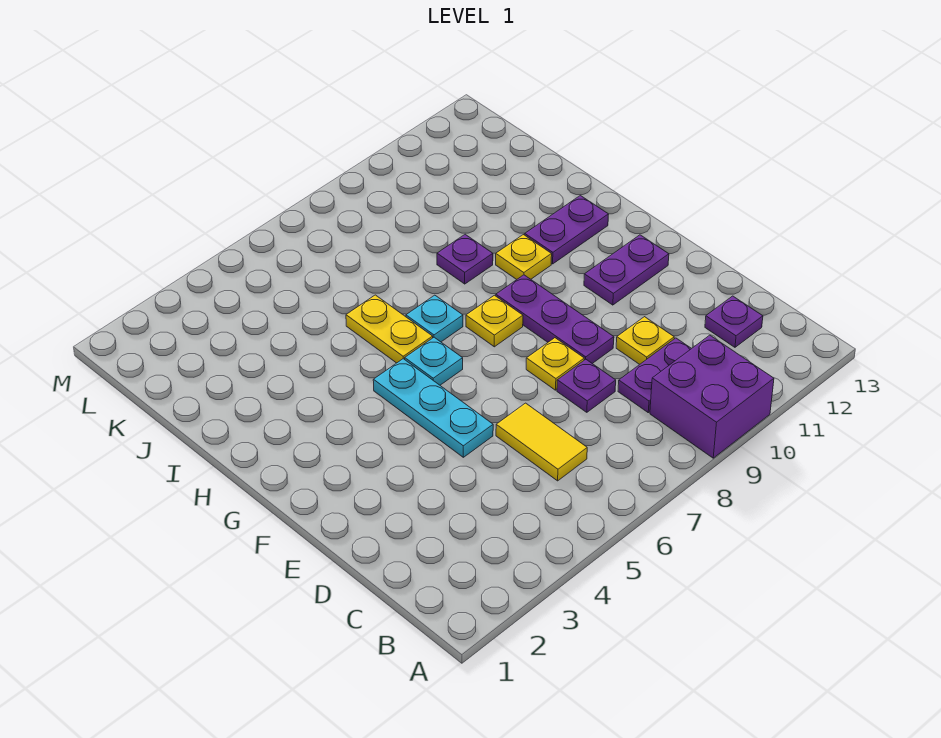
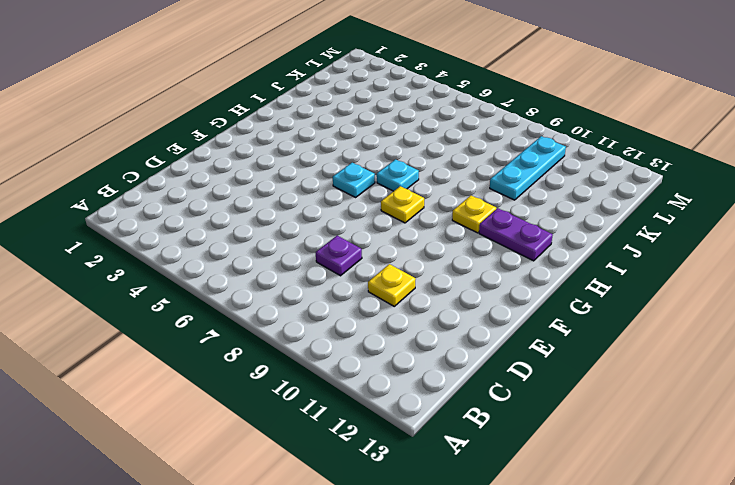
cyan 1x3 plate [490,136,566,200] -> cyan 1x3 plate moved to [373,359,493,457]
none -> purple 2x2 brick [650,335,774,458]
none -> yellow 1x2 tile [496,403,587,481]
none -> purple 1x2 plate [618,338,692,413]

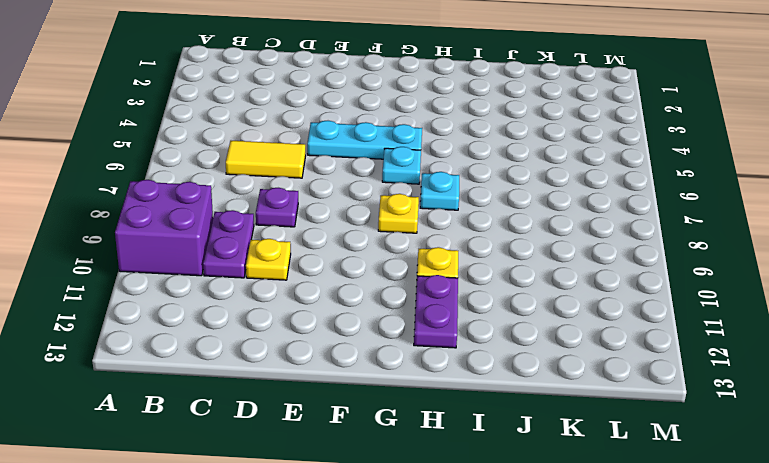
none -> purple 1x1 plate [705,296,763,347]
none -> yellow 1x1 plate [526,338,584,390]
none -> purple 1x3 plate [496,275,614,364]

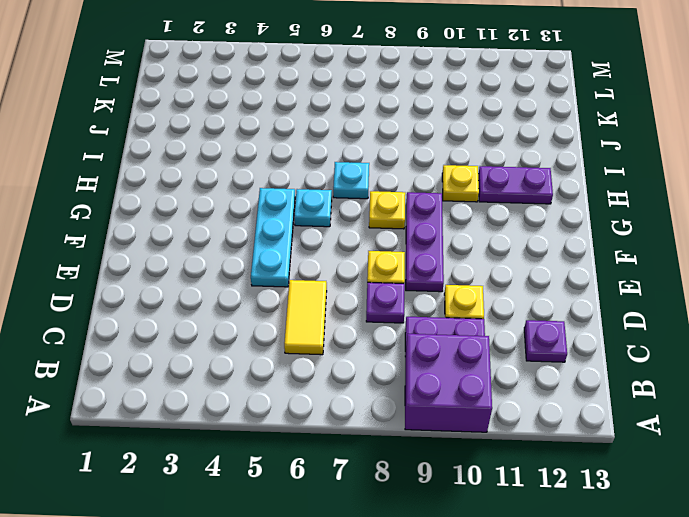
none -> purple 1x2 plate [584,235,669,305]
none -> yellow 1x2 plate [346,295,433,363]
none -> purple 1x1 plate [437,234,493,284]

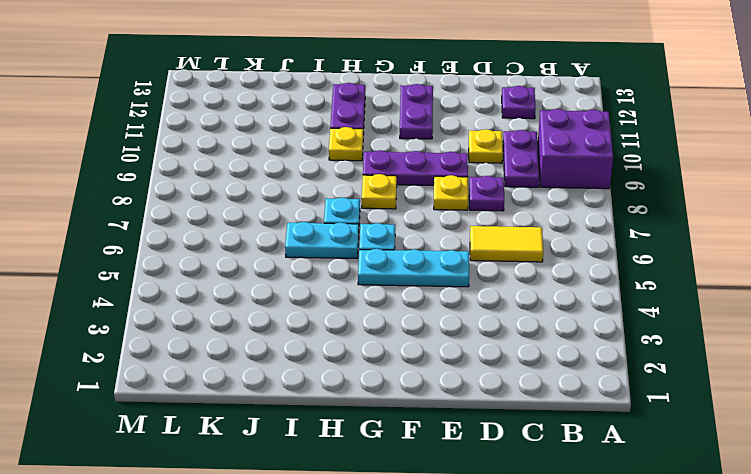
cyan 1x2 plate [285,222,359,258] -> yellow 1x2 plate [346,295,433,363]
none -> purple 1x1 plate [437,234,493,284]

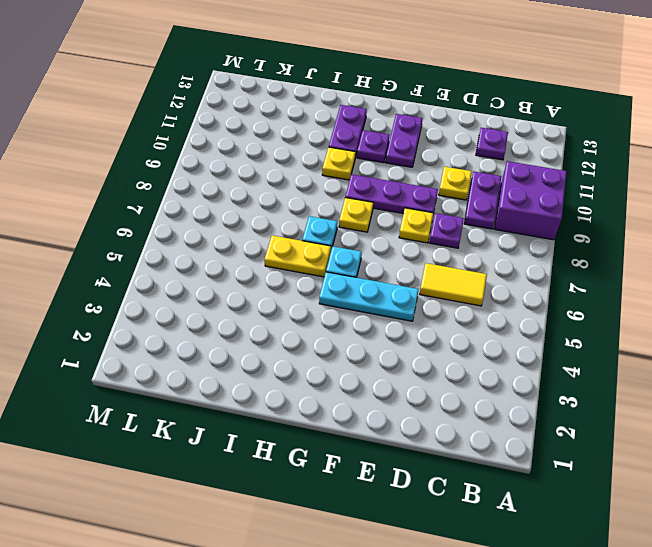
purple 1x1 plate [357,130,389,163] -> purple 1x1 plate moved to [437,234,493,284]

